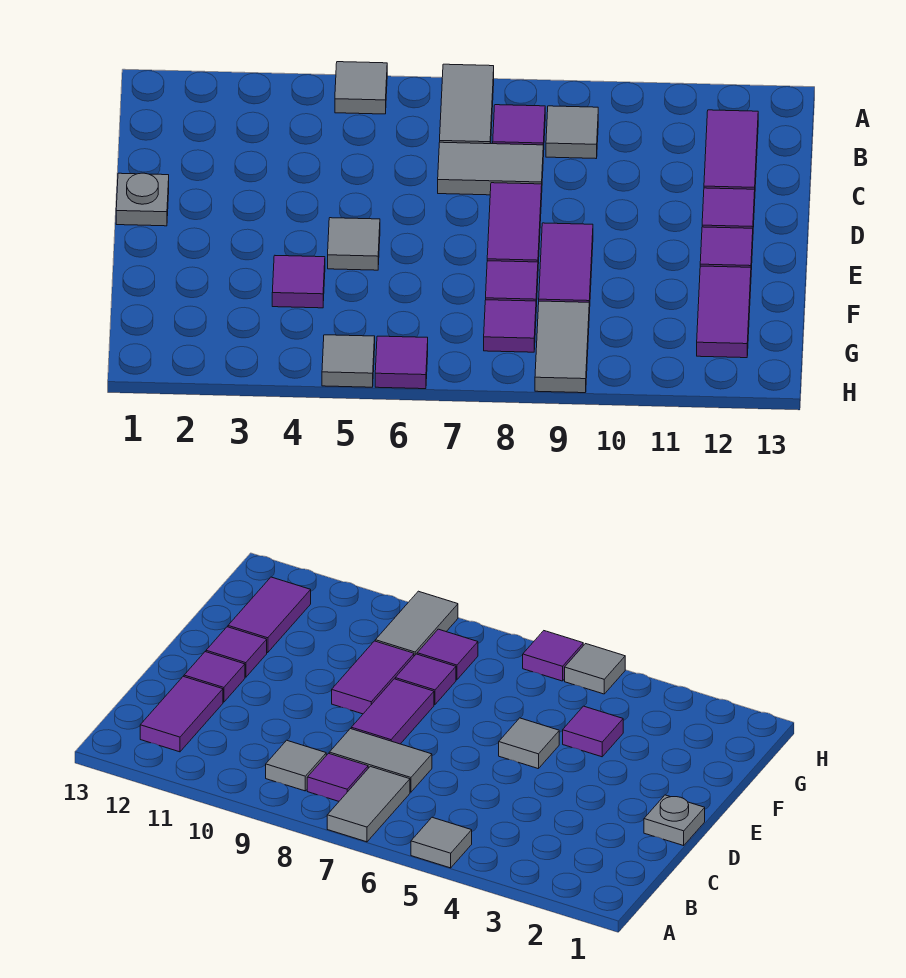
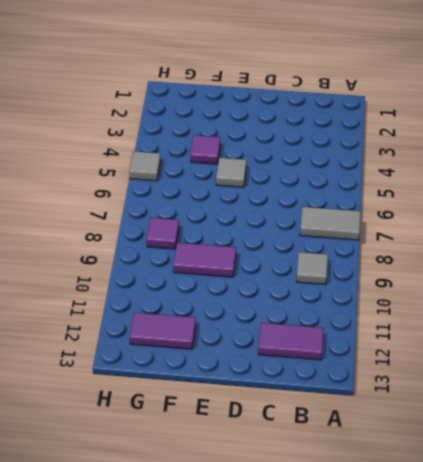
none -> grey 1x1 tile [335,62,387,114]
none -> purple 1x1 tile [493,105,545,157]
none -> grey 1x2 tile [438,142,543,195]

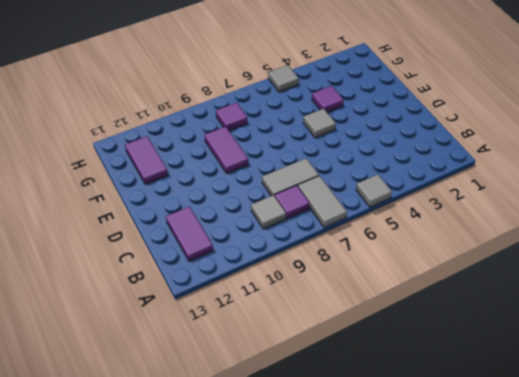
none -> grey 1x1 plate [116,173,169,226]
none -> purple 1x2 tile [487,183,542,264]
none -> purple 1x1 tile [702,188,755,229]

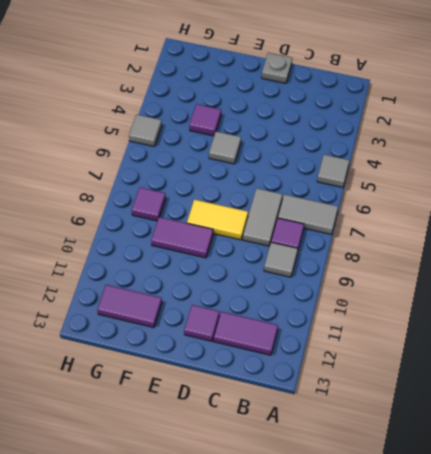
yellow 1x2 tile [187,200,248,240] -> purple 1x2 tile [487,183,542,264]
none -> purple 1x1 tile [700,227,753,270]
none -> purple 1x1 tile [486,261,538,307]
none -> grey 1x2 tile [535,301,589,393]

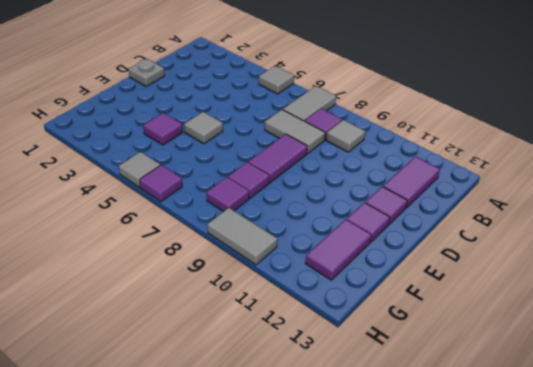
grey 1x2 tile [207,208,277,265] -> grey 1x2 tile turned to [535,301,589,393]
none -> purple 1x2 tile [539,223,593,313]

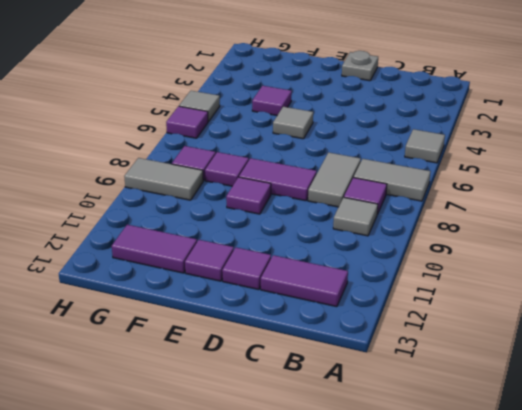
purple 1x1 tile [226,177,271,214] -> purple 1x2 tile [539,223,593,313]

